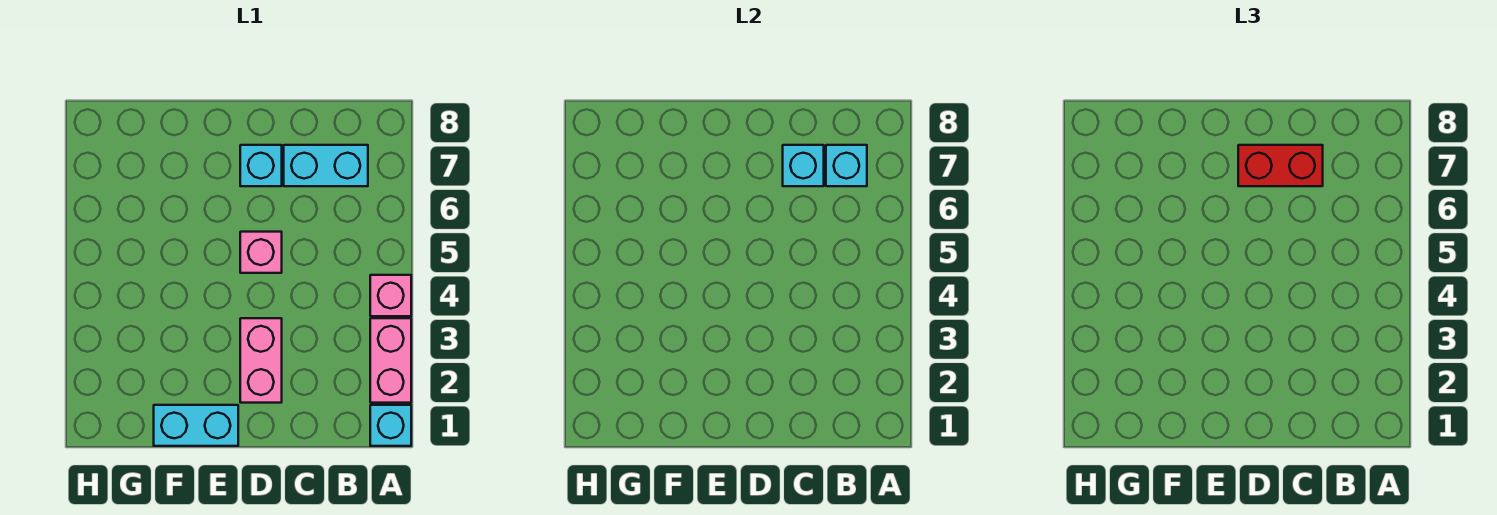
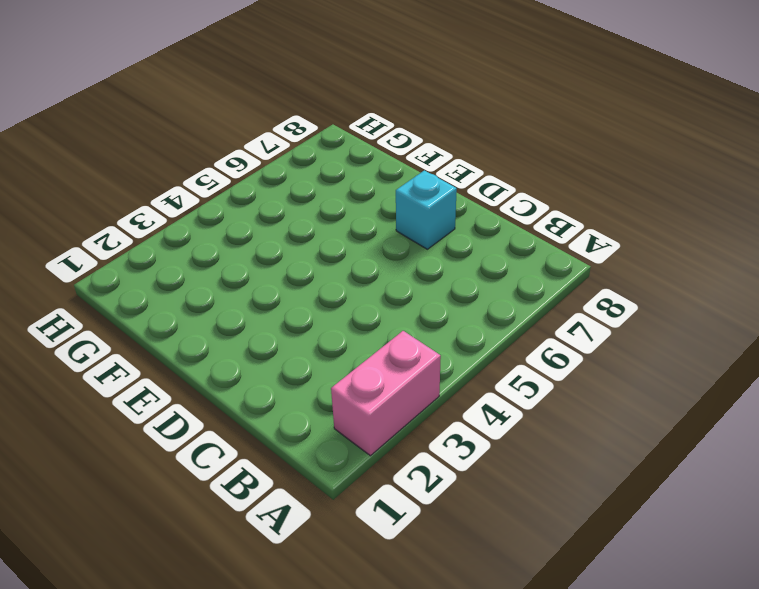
none -> cyan 1x1 brick [370,405,411,446]
none -> pink 1x1 brick [370,275,411,316]

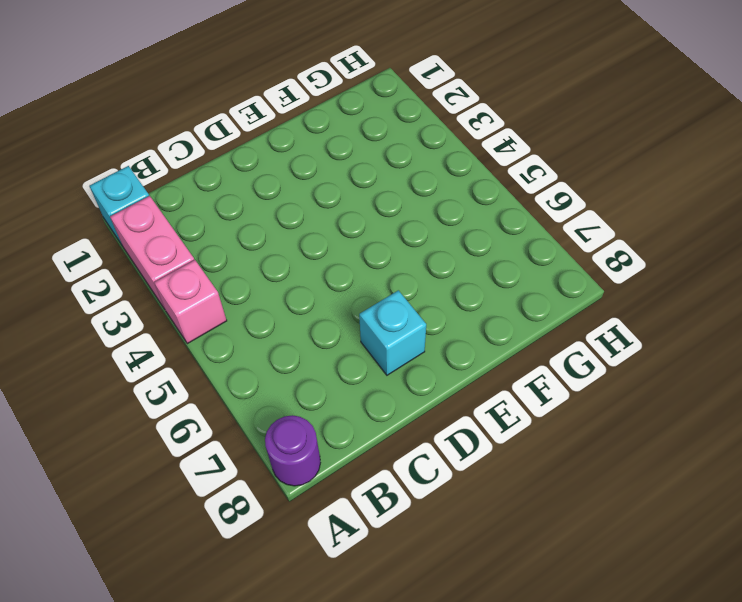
purple 1x1 round brick [265,415,320,486] -> none
none -> cyan 1x2 brick [284,145,368,186]
none -> pink 1x2 brick [240,318,282,403]

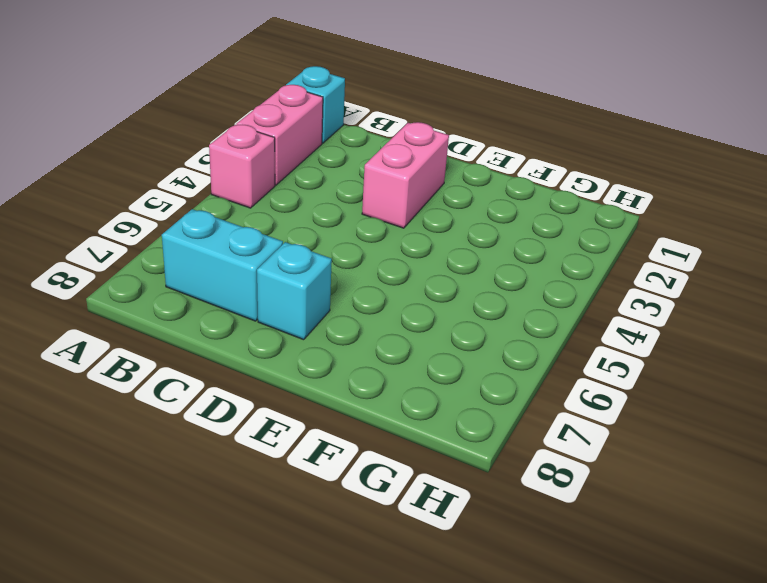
none -> pink 1x1 brick [240,232,282,273]
none -> cyan 1x2 brick [154,405,238,446]

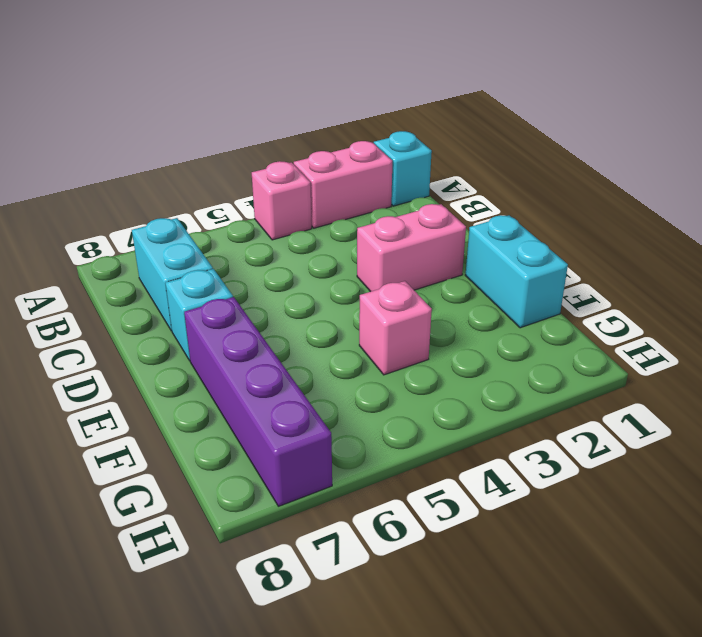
purple 1x4 brick [184,297,332,506] -> none
pink 1x1 brick [359,281,432,375] -> pink 1x1 brick moved to [240,232,282,273]
none -> cyan 1x1 brick [826,145,867,186]
none -> cyan 1x1 brick [783,145,824,186]

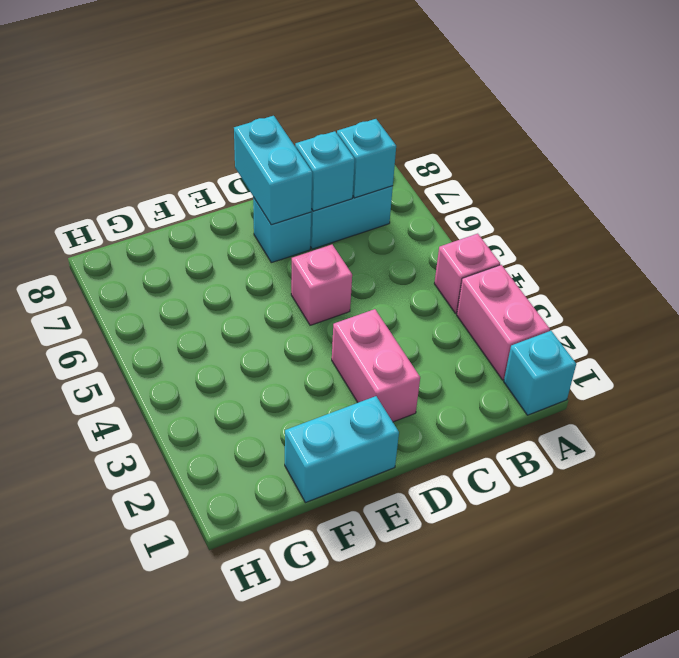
cyan 1x2 brick [234,116,312,225] -> none
none -> red 1x2 brick [1238,145,1323,186]

